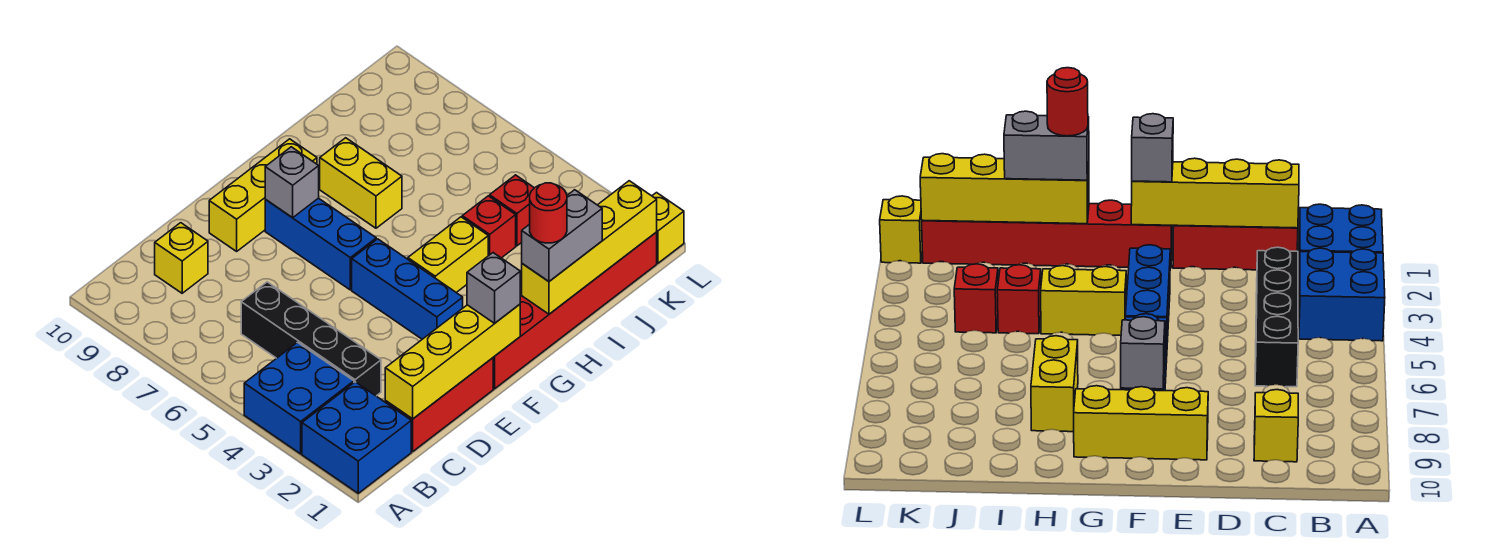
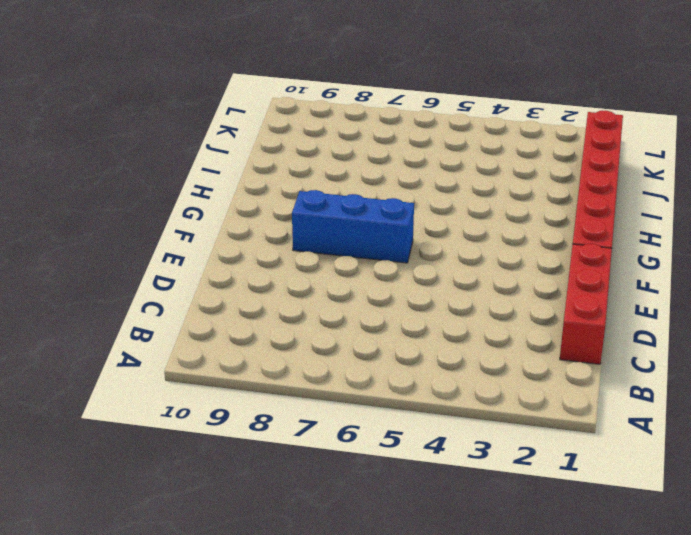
none -> blue 2x2 brick [302,382,411,493]
none -> blue 2x2 brick [244,342,354,454]
none -> black 1x4 brick [241,282,381,396]

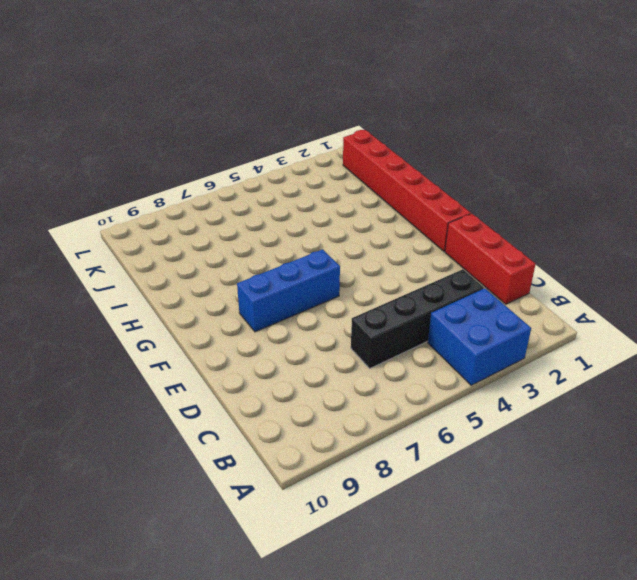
none -> blue 2x2 brick [302,382,411,493]
none -> yellow 1x1 brick [155,223,208,293]
none -> yellow 1x3 brick [209,139,317,251]

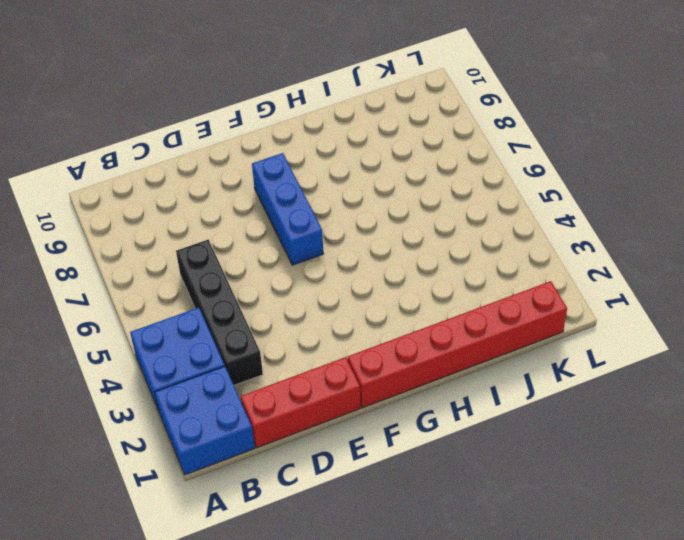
none -> yellow 1x1 brick [155,223,208,293]
none -> yellow 1x3 brick [209,139,317,251]
none -> blue 1x3 brick [352,239,463,339]

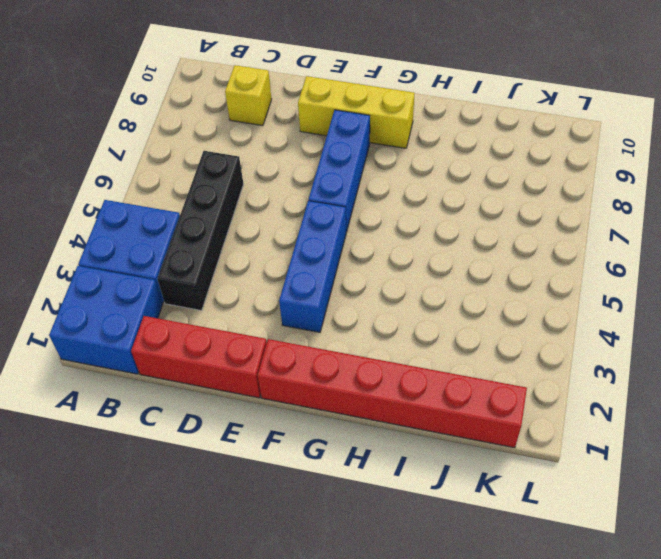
none -> yellow 1x2 brick [408,217,488,293]
none -> yellow 1x2 brick [320,138,402,228]
none -> red 1x1 brick [462,196,516,258]

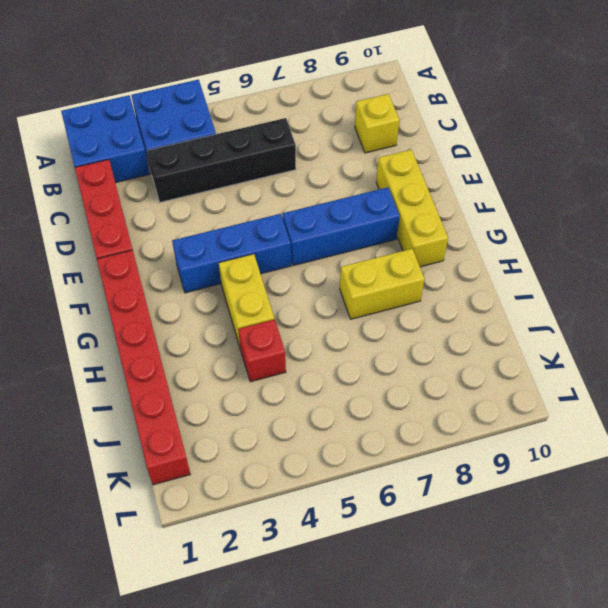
none -> red 1x1 brick [490,175,534,246]
none -> yellow 1x1 brick [652,193,684,263]
none -> yellow 1x4 brick [385,304,520,419]

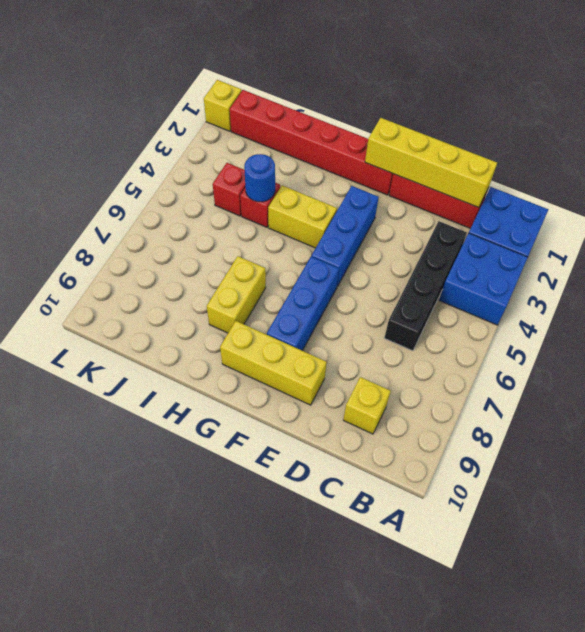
blue 1x1 round brick [244,154,275,202] -> none
none -> grey 1x1 brick [265,147,319,218]
none -> yellow 1x4 brick [522,181,657,314]
none -> grey 1x1 brick [467,253,520,323]

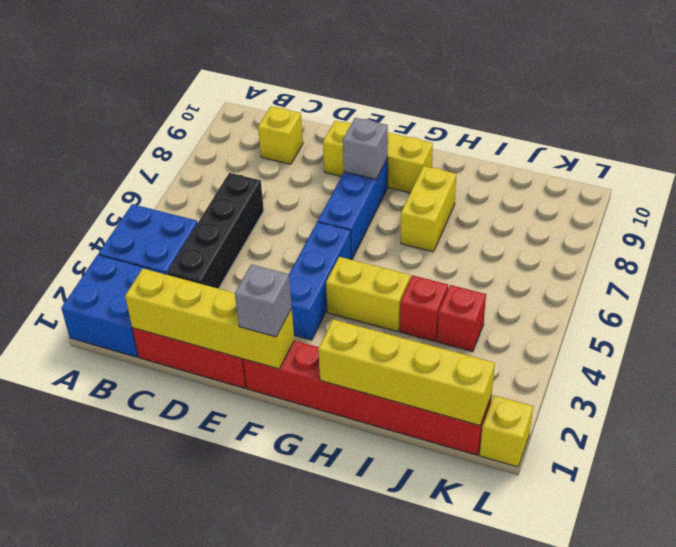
none -> grey 1x2 brick [522,190,602,281]
none -> red 1x1 round brick [530,183,567,243]

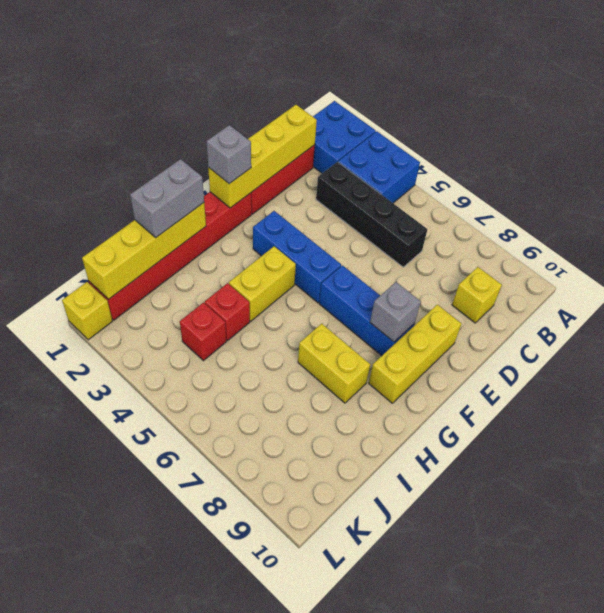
none -> red 1x1 round brick [530,183,567,243]

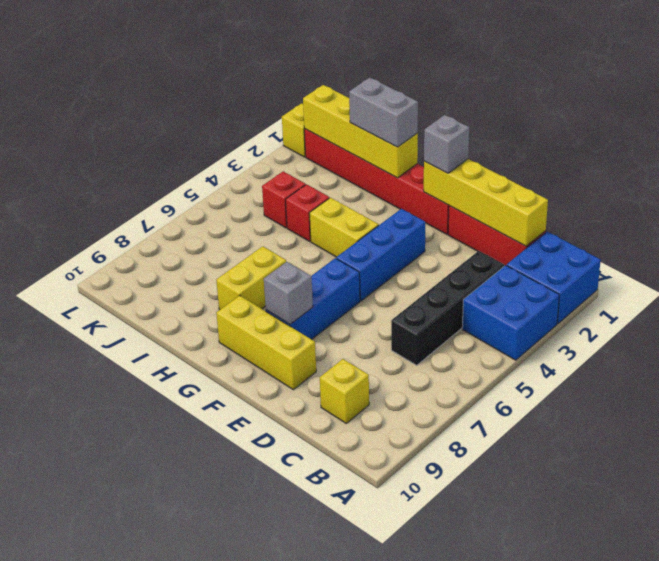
none -> red 1x1 round brick [530,183,567,243]

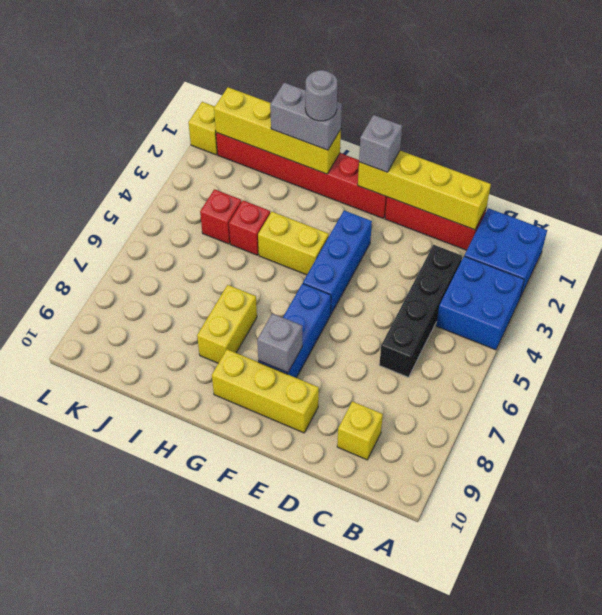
grey 1x1 round brick [305,70,337,121] -> red 1x1 round brick [530,183,567,243]

